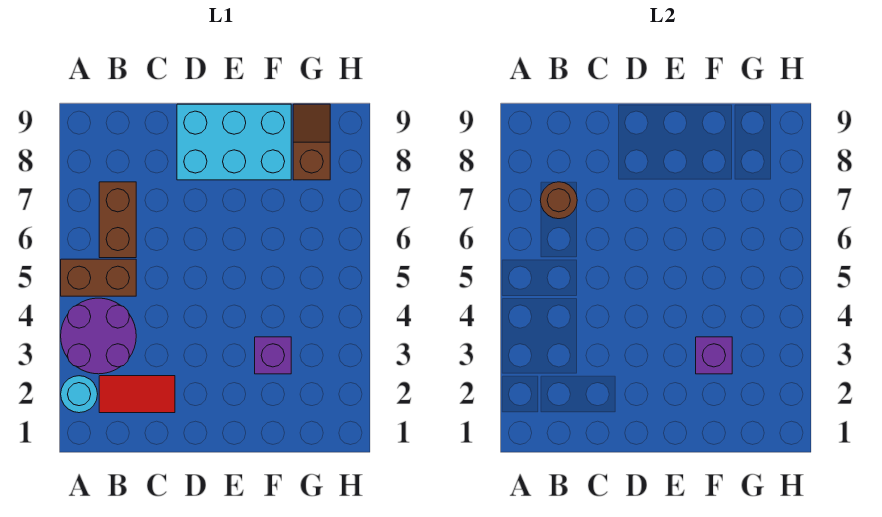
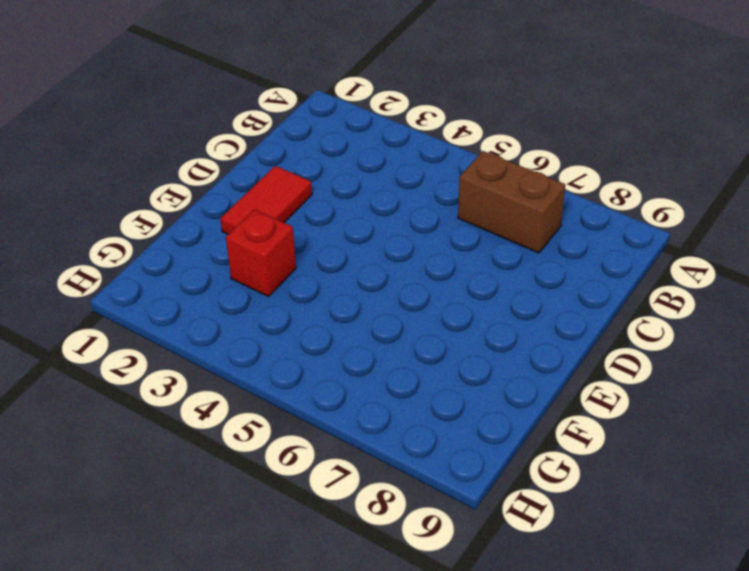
red 1x2 tile [220,166,312,234] -> red 1x2 tile moved to [99,376,175,413]
red 1x1 brick [226,209,296,297] -> purple 1x1 brick [255,337,291,374]
none -> cyan 1x1 round brick [61,376,98,413]
none -> purple 2x2 round brick [61,298,136,374]

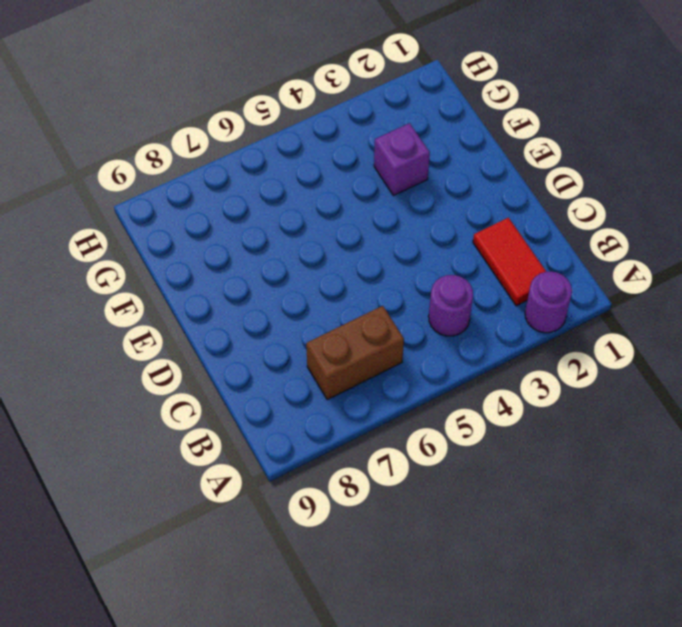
purple 1x1 round brick [525,272,572,333] -> cyan 1x1 round brick [61,376,98,413]
purple 1x1 round brick [429,275,473,336] -> purple 2x2 round brick [61,298,136,374]
none -> brown 1x2 brick [61,259,136,296]
none -> cyan 2x3 brick [177,104,291,180]

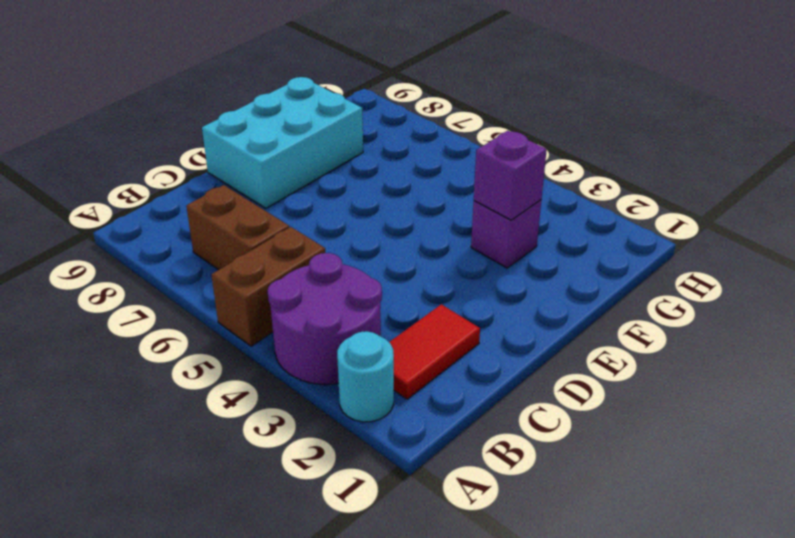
none -> brown 1x2 slope [293,104,330,180]
none -> brown 1x1 round brick [540,182,577,219]

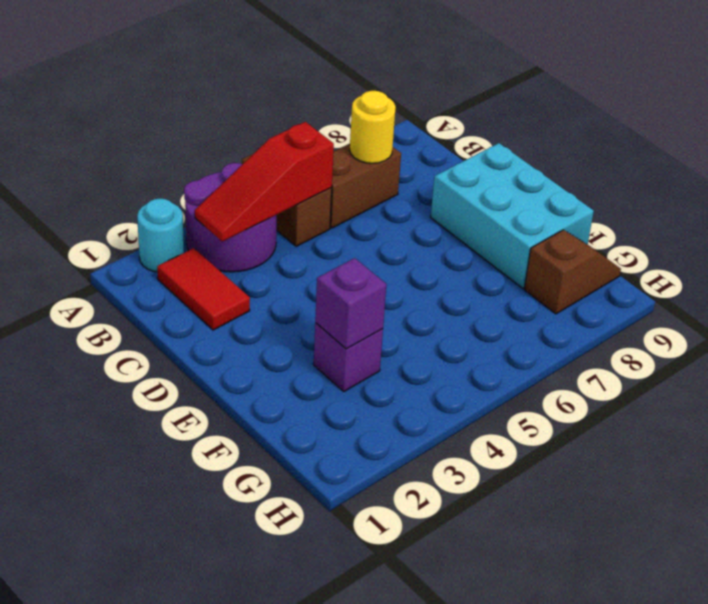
red 1x3 slope [195,122,334,241] -> none
yellow 1x1 round brick [350,91,396,163] -> brown 1x1 round brick [540,182,577,219]

